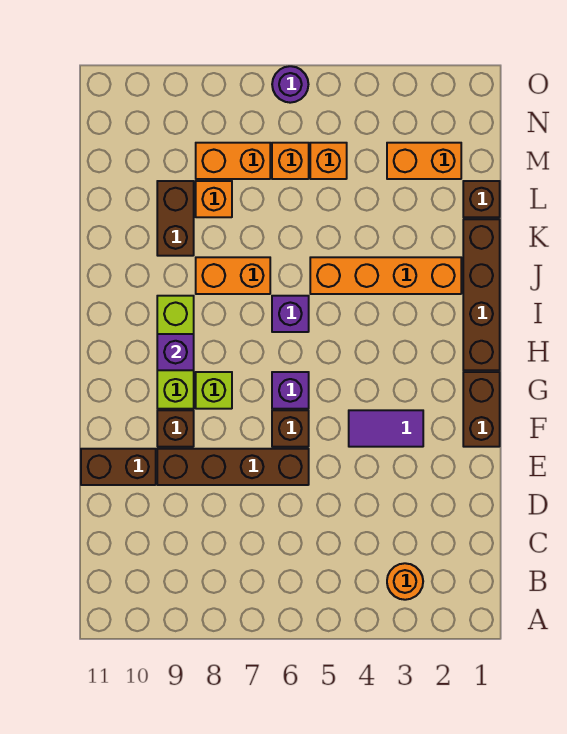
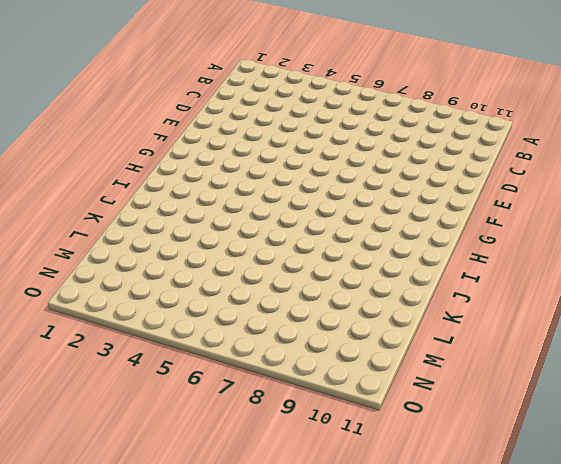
none -> orange 1x1 round brick [387,563,423,600]
none -> brown 1x4 brick [157,449,309,485]
none -> brown 1x2 brick [81,449,156,485]

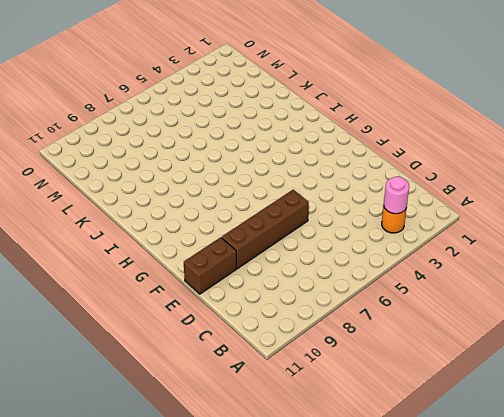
pink 1x1 round brick [384,177,409,214] -> none
none -> brown 1x2 brick [463,372,500,447]
none -> purple 1x2 tile [349,410,423,447]
none -> brown 1x1 brick [272,410,309,447]

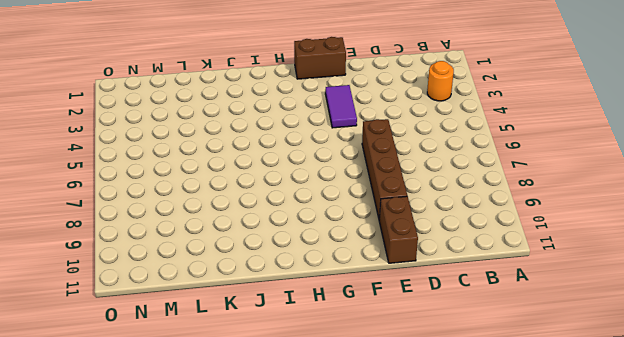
none -> brown 1x1 brick [272,410,309,447]
none -> brown 1x1 brick [157,410,194,447]
none -> purple 1x1 brick [272,372,309,409]

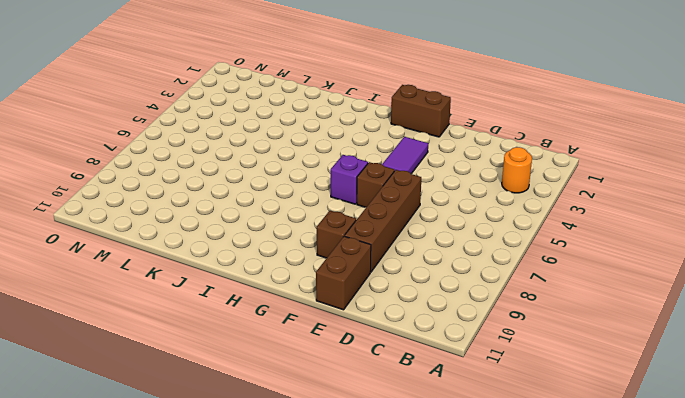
none -> lime 1x1 brick [196,372,232,409]
none -> lime 1x3 brick [157,296,194,409]
none -> brown 1x4 brick [463,219,500,370]

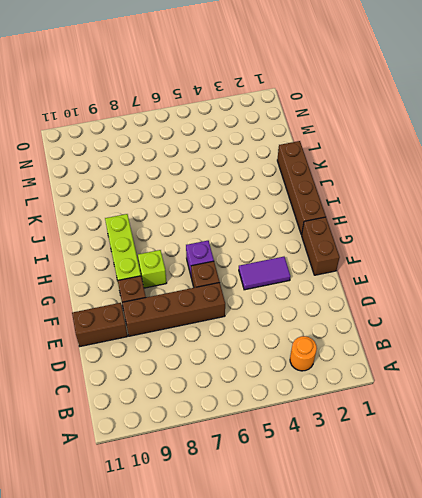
none -> purple 1x1 brick [272,296,309,332]
none -> orange 1x4 brick [310,257,461,294]
none -> orange 1x2 brick [196,257,270,294]

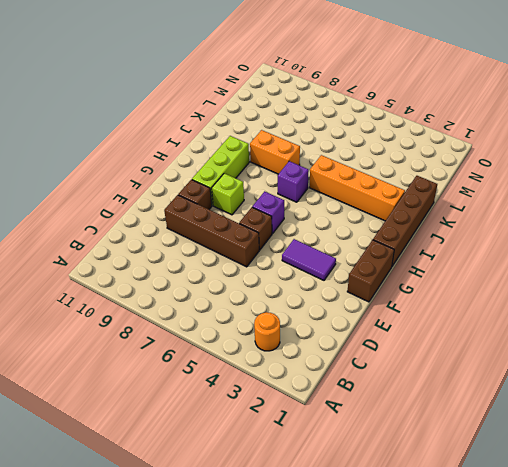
none -> brown 1x2 brick [81,449,156,485]
none -> brown 1x2 brick [157,181,194,256]
none -> brown 1x1 brick [463,181,500,217]

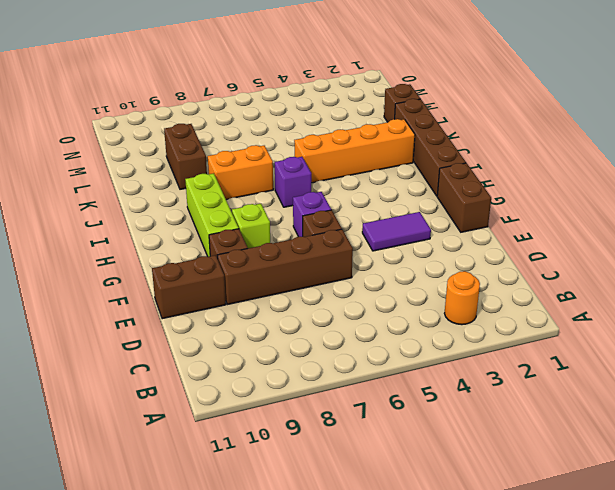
none -> orange 1x1 brick [196,181,232,217]
none -> orange 1x2 brick [387,143,461,179]
none -> orange 1x1 brick [310,143,347,179]

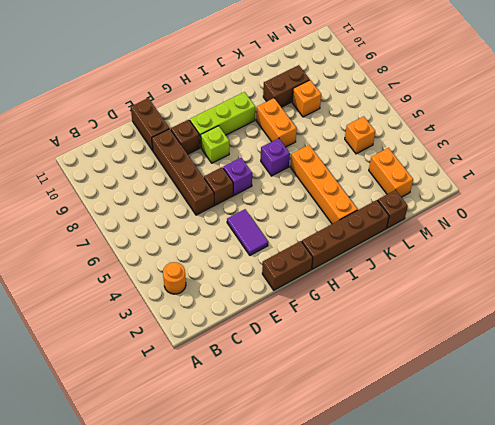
none -> orange 1x1 brick [272,143,309,179]
none -> orange 1x2 brick [196,143,270,179]
none -> purple 1x1 round brick [272,66,308,103]

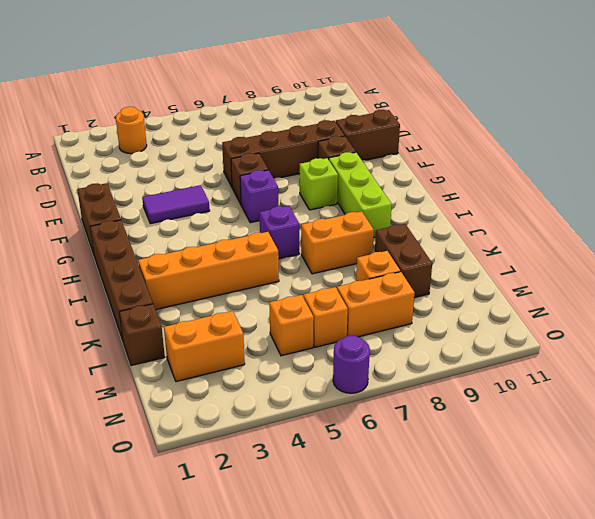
none -> purple 1x1 brick [157,334,194,370]

